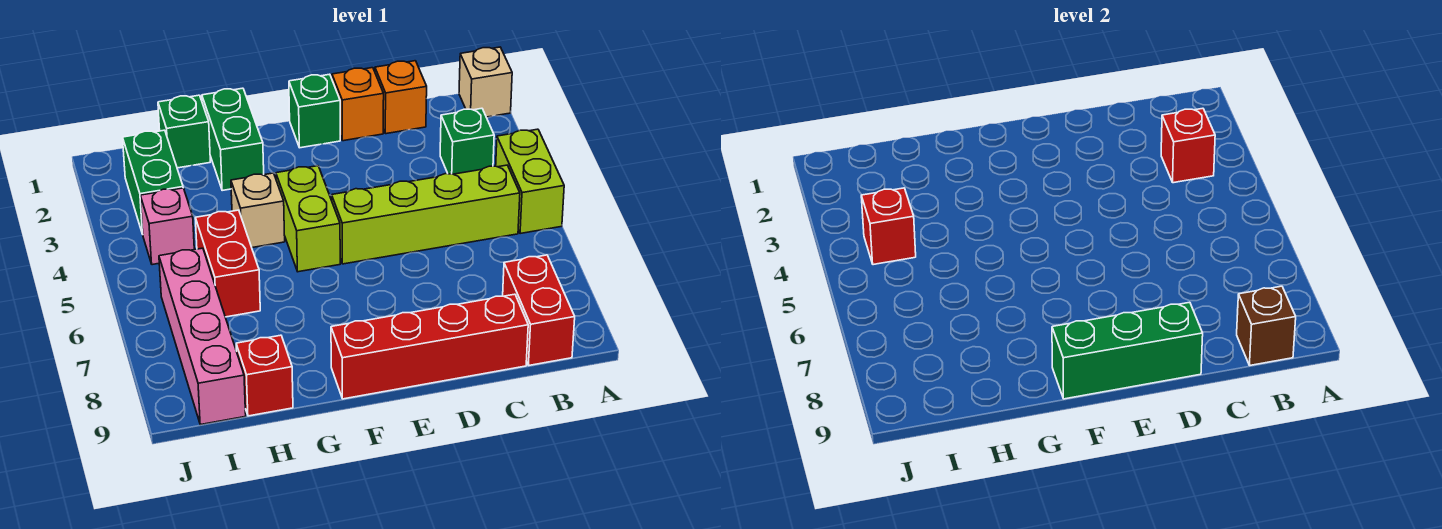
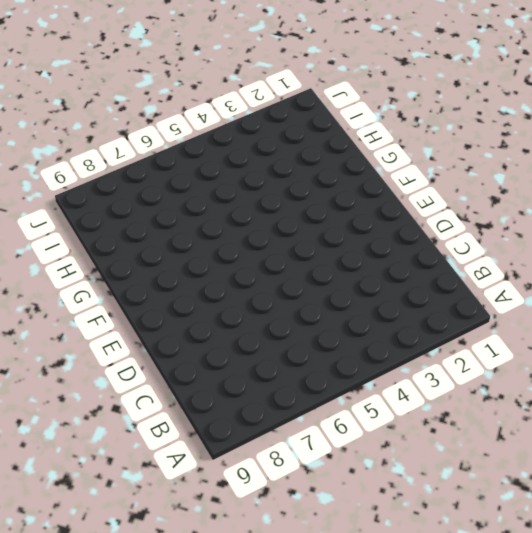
none -> tan 1x1 brick [459,47,512,117]
none -> lime 1x2 brick [496,129,564,234]
none -> green 1x1 brick [440,108,494,174]

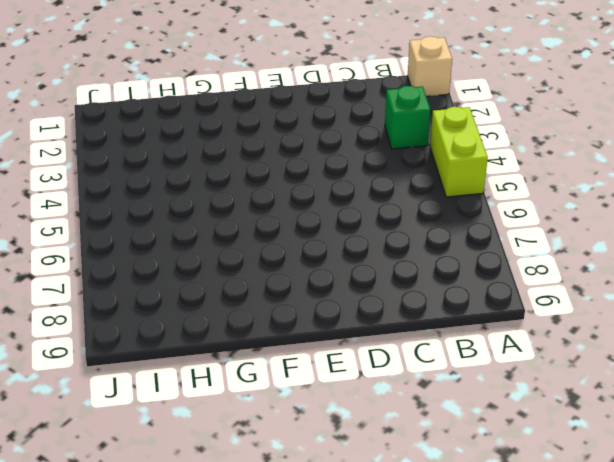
none -> lime 1x4 brick [332,165,520,264]
none -> red 1x2 brick [503,255,575,365]
none -> orange 1x1 brick [375,61,427,134]

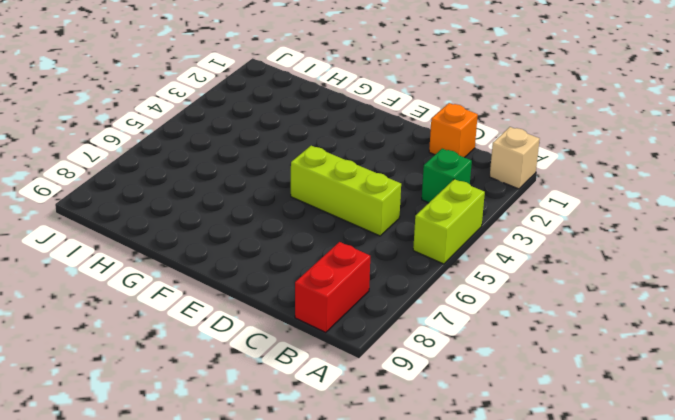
lime 1x3 brick [291,146,401,236] -> lime 1x4 brick [332,165,520,264]
none -> red 1x4 brick [331,294,528,399]
none -> orange 1x1 brick [332,68,384,141]
none -> green 1x1 brick [289,74,340,148]

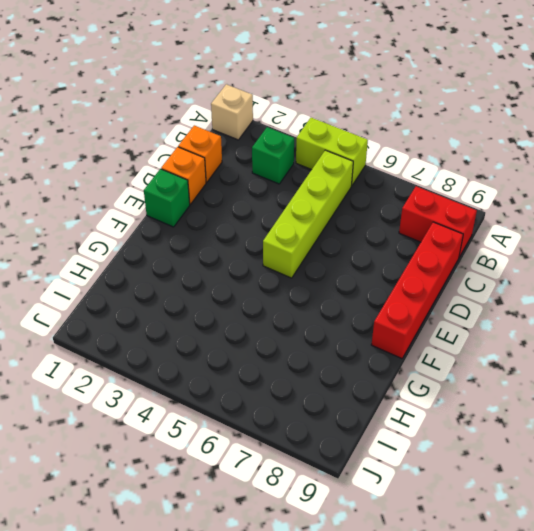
none -> lime 1x2 brick [276,166,340,272]
none -> green 1x2 brick [202,88,264,191]
none -> tan 1x1 brick [231,173,285,248]

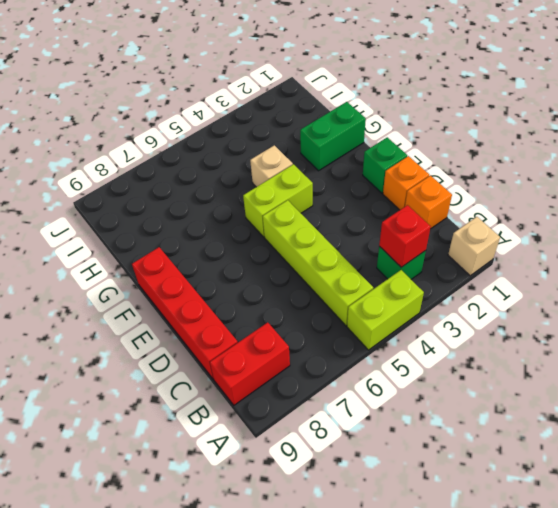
none -> green 1x1 brick [158,95,210,168]
none -> red 1x2 brick [195,210,260,317]
none -> red 1x1 brick [236,335,293,416]

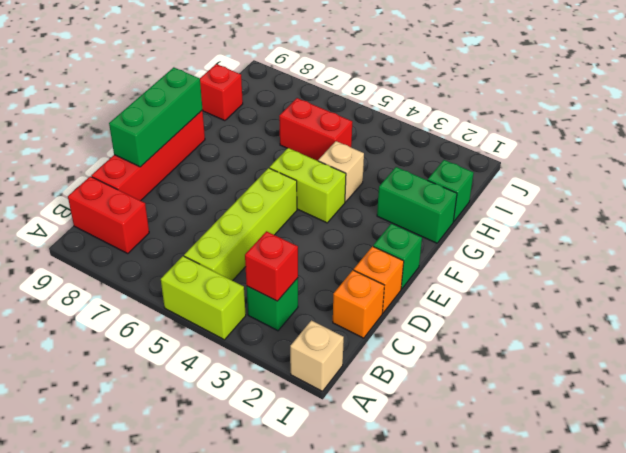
none -> green 1x2 brick [123,130,183,234]
none -> pink 1x1 brick [140,188,194,265]
none -> pink 1x4 brick [159,248,246,425]

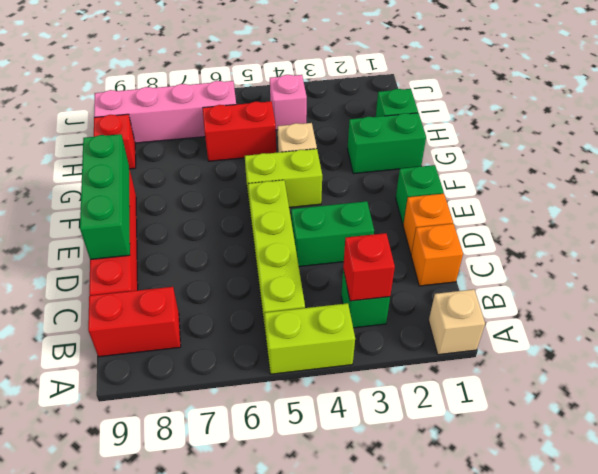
green 1x2 brick [291,201,374,267] -> green 1x2 brick moved to [123,130,183,234]
none -> brown 1x1 brick [1237,286,1296,365]
none -> red 1x1 brick [861,188,916,265]

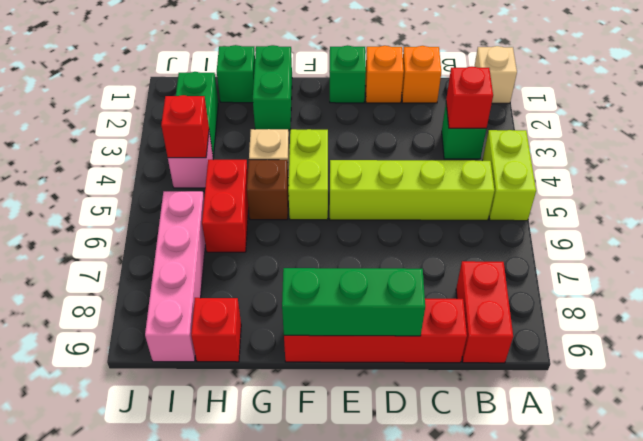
brown 1x1 brick [247,160,289,220] -> brown 1x1 brick moved to [1237,286,1296,365]

